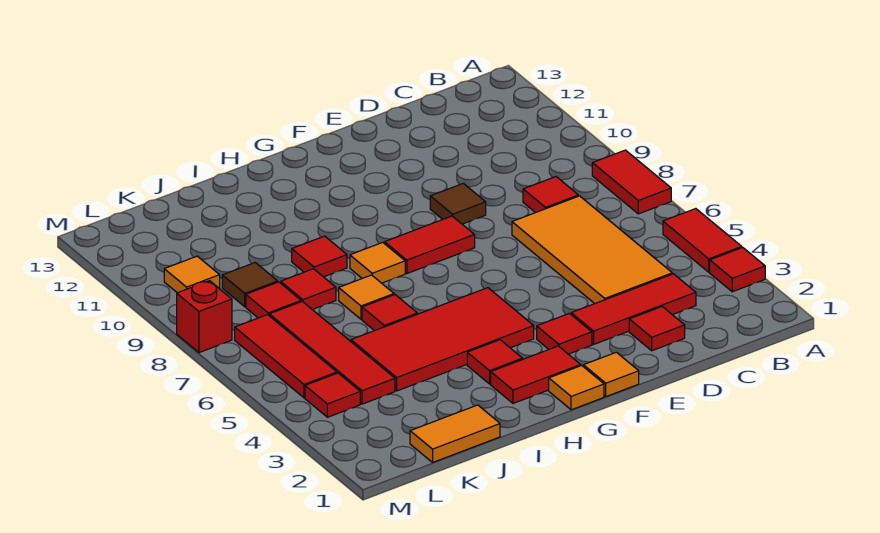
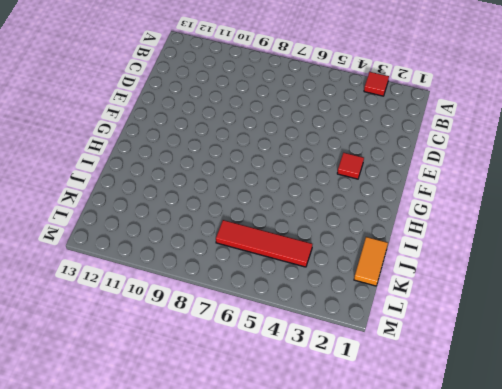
none -> red 1x2 tile [663,209,742,272]
none -> red 1x2 tile [592,150,671,214]
none -> red 1x3 tile [571,274,696,344]

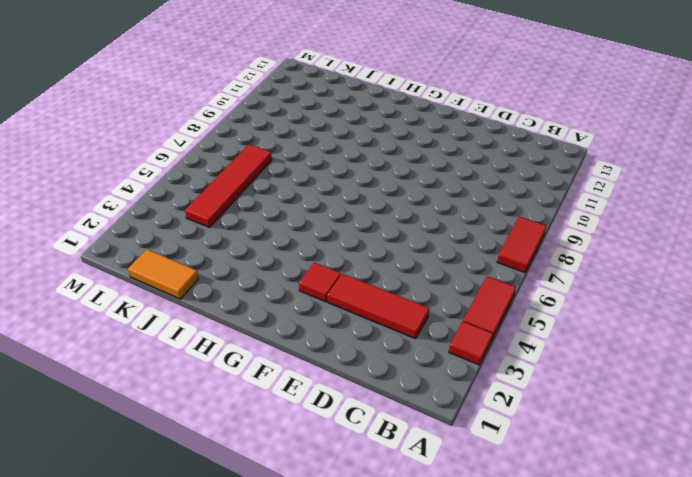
none -> orange 2x4 tile [512,196,672,304]
none -> red 1x1 tile [523,177,578,213]
none -> red 1x1 tile [629,307,685,351]

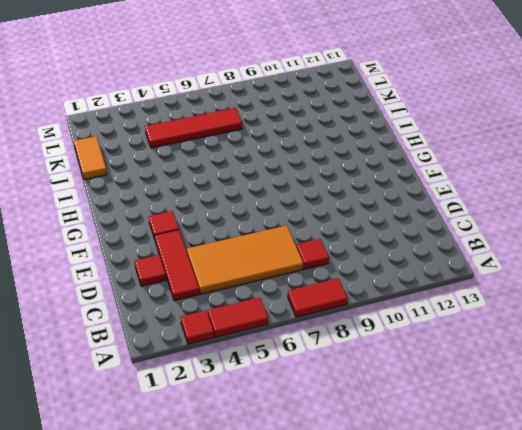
none -> brown 1x1 tile [430,183,486,224]
none -> orange 1x1 tile [583,352,639,396]
none -> red 1x2 tile [385,216,475,273]

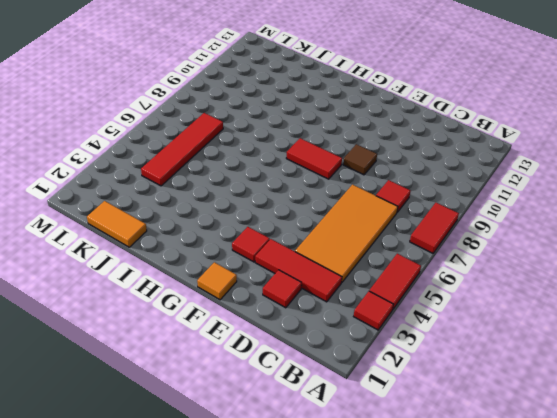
none -> orange 1x1 tile [549,366,604,410]
none -> red 1x2 tile [491,346,581,403]
none -> red 2x4 tile [351,288,534,391]

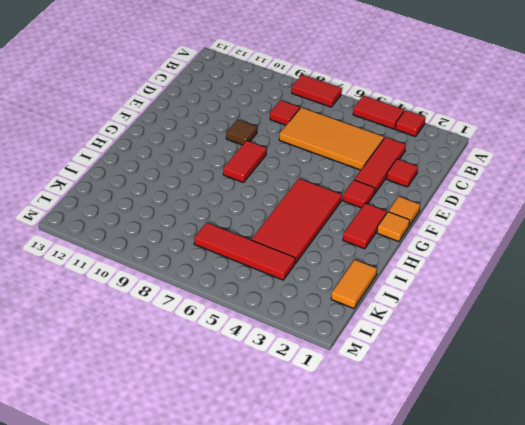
none -> red 1x1 tile [467,340,523,384]
none -> orange 1x1 tile [350,242,405,283]
none -> red 1x1 tile [362,295,417,331]

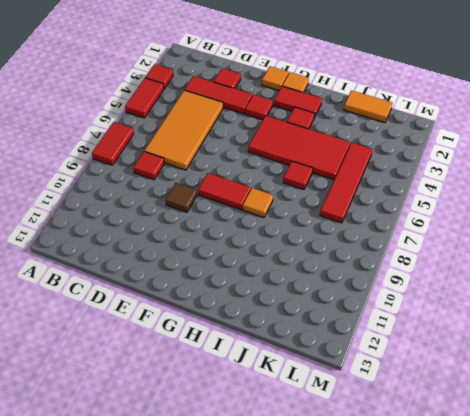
none -> orange 1x1 tile [339,275,394,319]
none -> red 1x1 tile [292,236,347,277]
none -> red 1x1 tile [281,269,336,310]

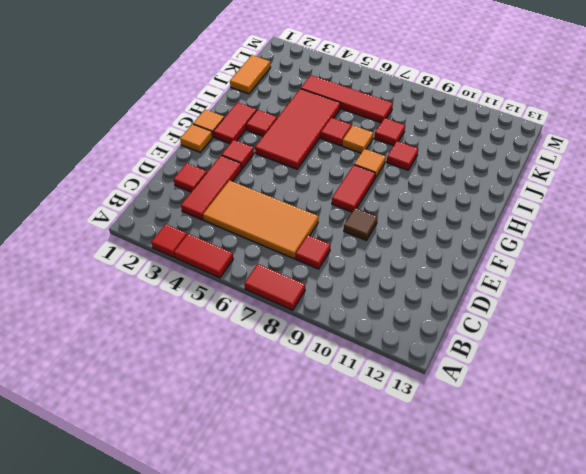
none -> red 1x1 tile [246,282,301,318]
none -> brown 1x1 tile [222,263,278,307]
none -> red 1x1 tile [305,373,360,417]

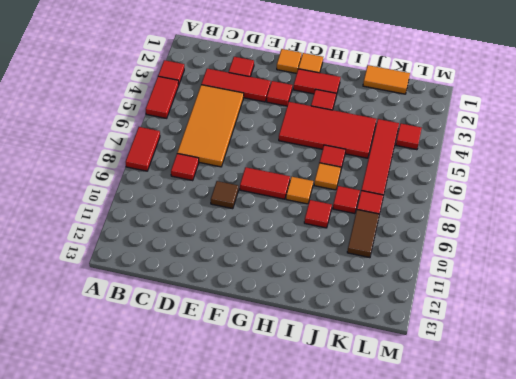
brown 1x2 tile [347,210,379,258] -> brown 1x1 tile [222,263,278,307]
none -> red 1x3 tile [235,315,337,398]
none -> orange 1x1 tile [164,256,220,293]
none -> red 1x1 brick [177,281,232,353]

